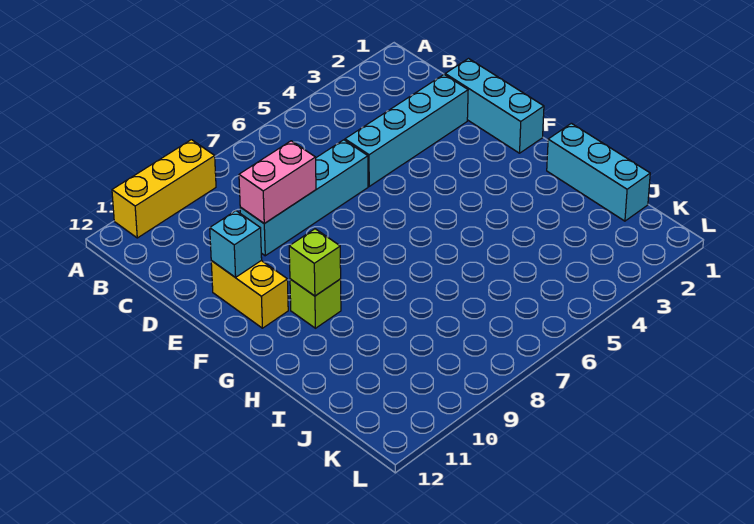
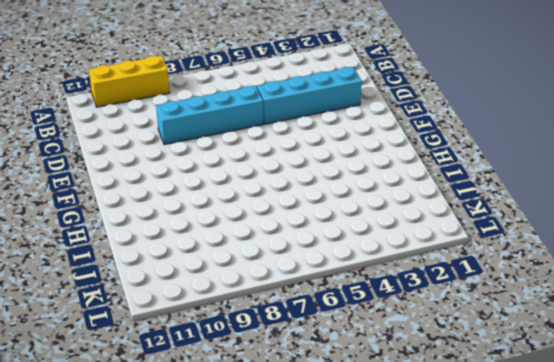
none -> cyan 1x3 brick [445,59,544,153]
none -> yellow 1x2 brick [211,261,288,328]

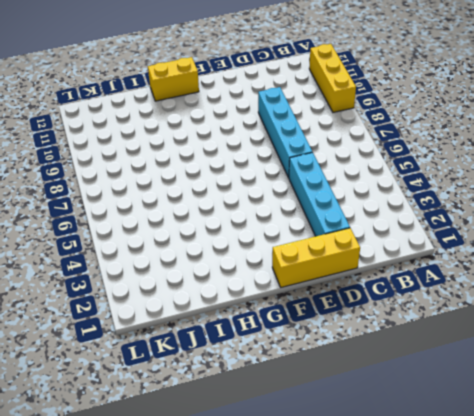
yellow 1x3 brick [272,228,360,287] -> cyan 1x3 brick [445,59,544,153]
yellow 1x2 brick [148,57,199,101] -> yellow 1x2 brick moved to [211,261,288,328]
none -> lime 1x1 brick [290,279,341,328]
none -> cyan 1x3 brick [547,123,650,221]

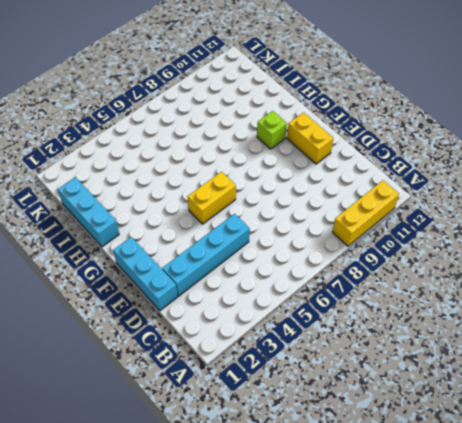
yellow 1x2 brick [187,172,236,224] -> none
none -> cyan 1x4 brick [240,140,368,256]
none -> pink 1x2 brick [239,141,316,224]

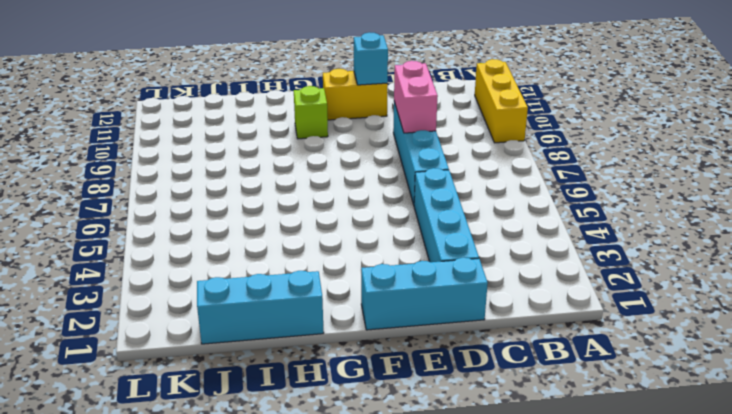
none -> lime 1x1 brick [289,229,341,296]

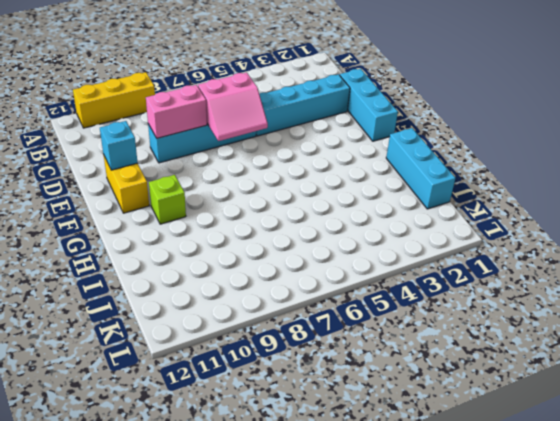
pink 2x2 slope [198,73,268,141] -> none
none -> lime 1x1 brick [289,229,341,296]

